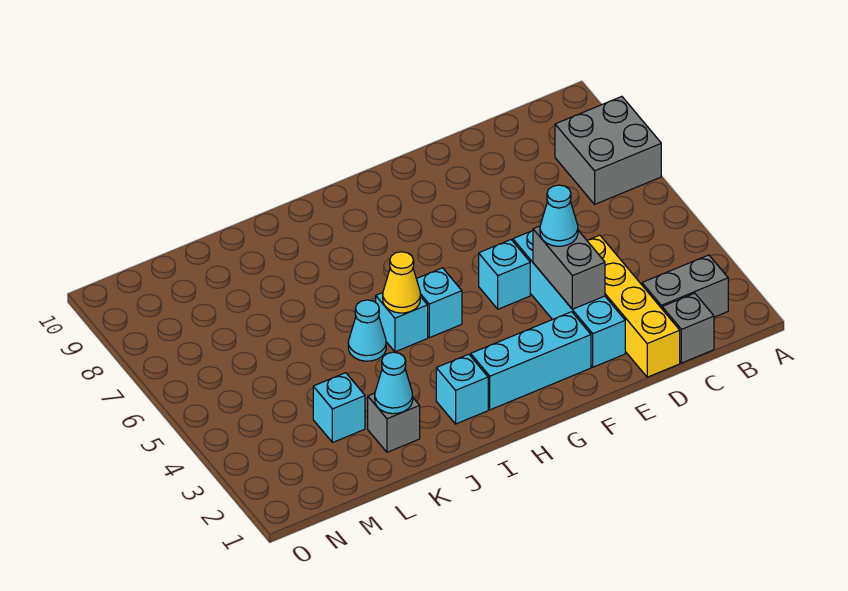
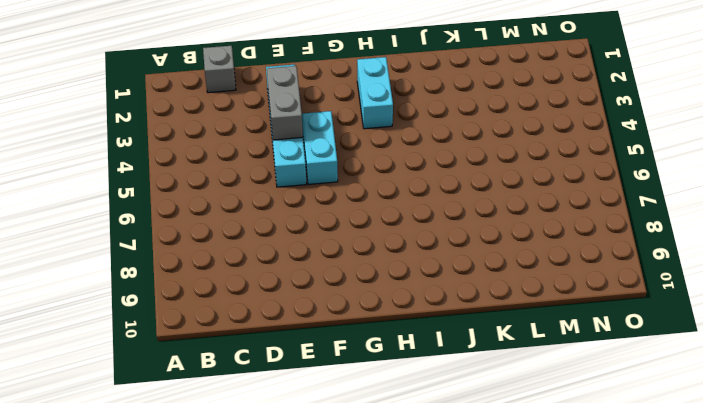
cyan 1x2 brick [302,111,338,184] -> cyan 1x1 brick [479,240,530,309]
cyan 1x2 brick [357,57,393,129] -> cyan 1x3 brick [471,312,591,410]
none -> grey 2x2 brick [555,97,661,204]
none -> grey 1x2 brick [642,255,728,317]
none -> yellow 1x4 brick [587,235,680,377]

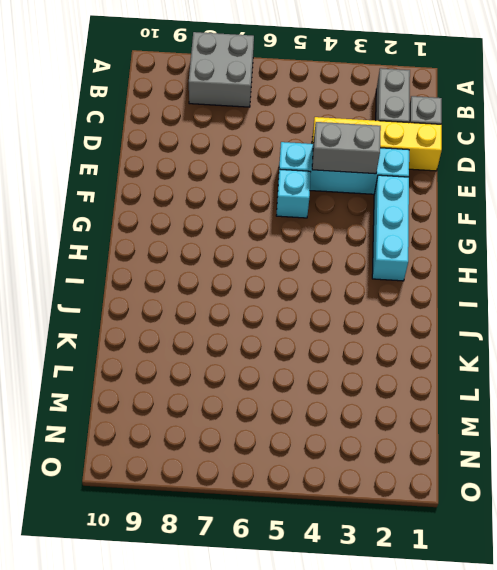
none -> cyan 1x1 brick [417,268,462,338]
none -> cyan 1x1 brick [436,354,488,424]
none -> cyan 1x1 brick [376,293,428,352]

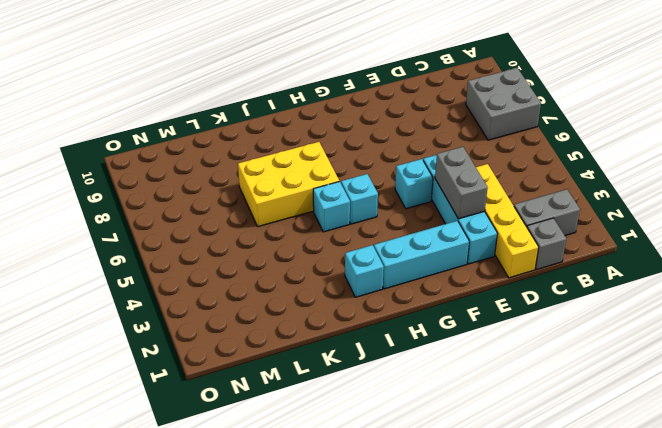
yellow 2x3 brick [238,142,339,227] -> none
none -> cyan 1x1 cone [348,300,386,361]
none -> grey 1x1 brick [368,393,420,452]
none -> cyan 1x1 brick [313,373,365,443]

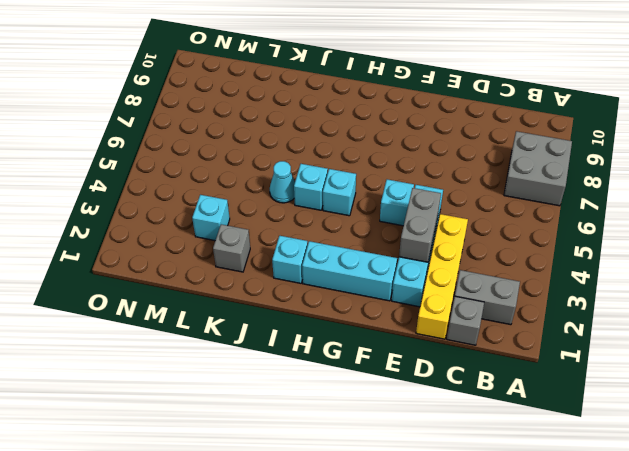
none -> yellow 1x1 cone [383,252,420,313]
none -> cyan 1x1 cone [375,352,413,414]
none -> cyan 1x1 cone [540,185,578,246]

